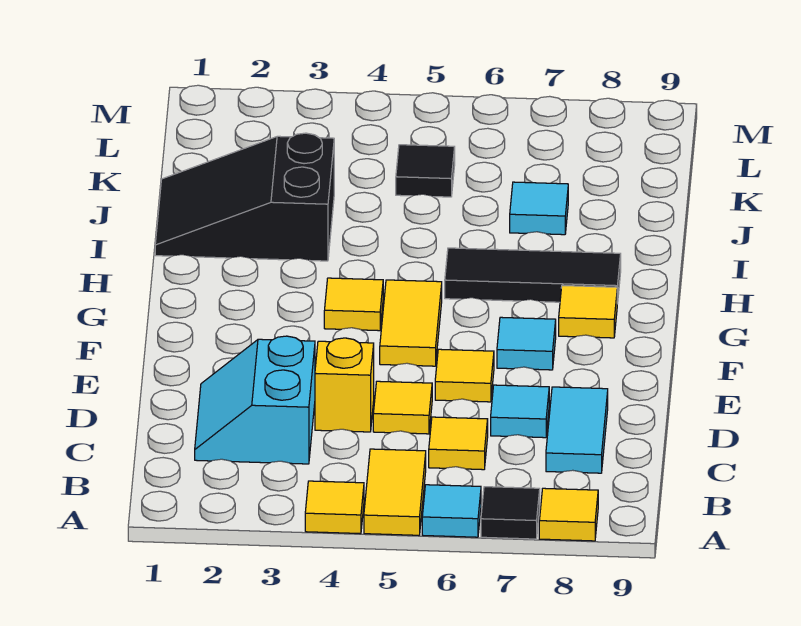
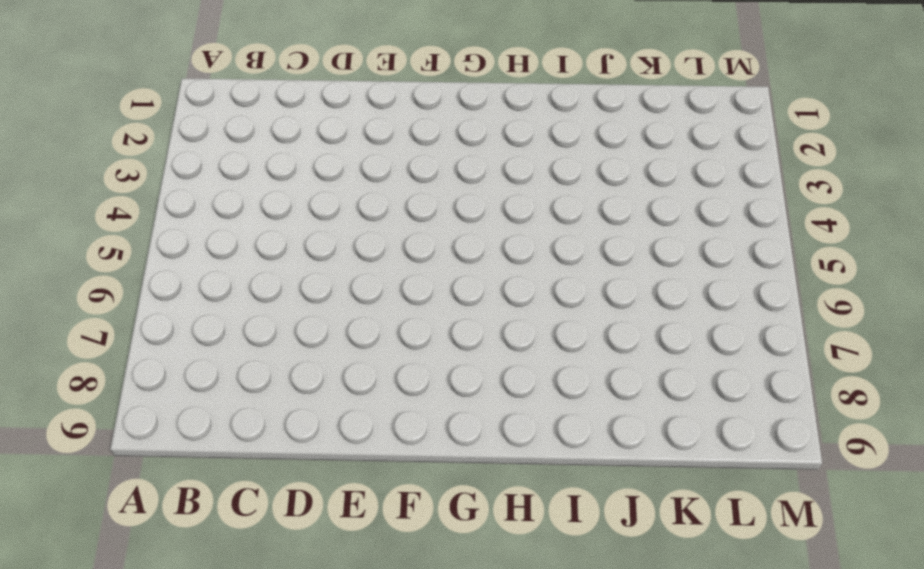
none -> yellow 1x1 tile [305,481,364,534]
none -> yellow 1x2 tile [364,449,426,535]
none -> cyan 1x1 tile [422,485,481,537]

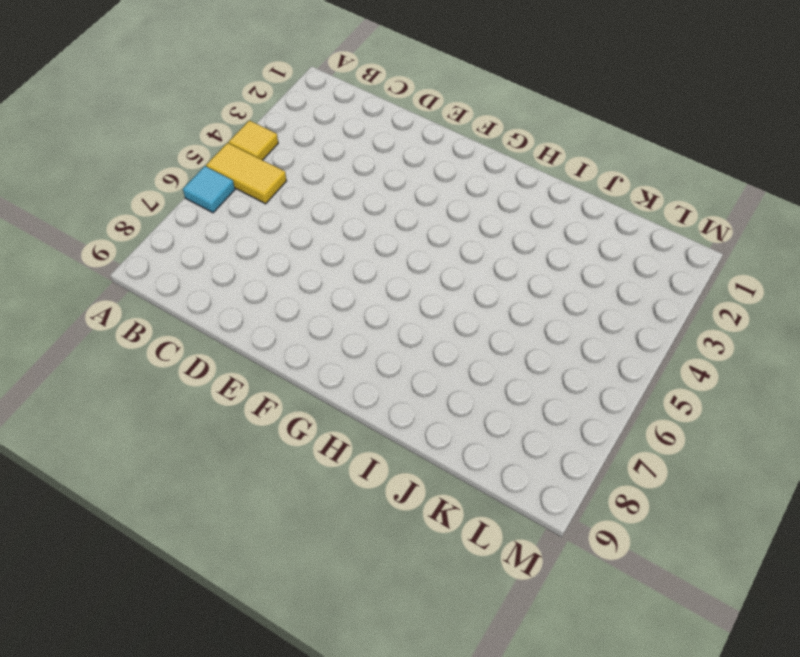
none -> black 1x1 tile [481,487,540,539]
none -> yellow 1x1 tile [539,488,598,541]
none -> cyan 2x2 slope [195,336,315,464]

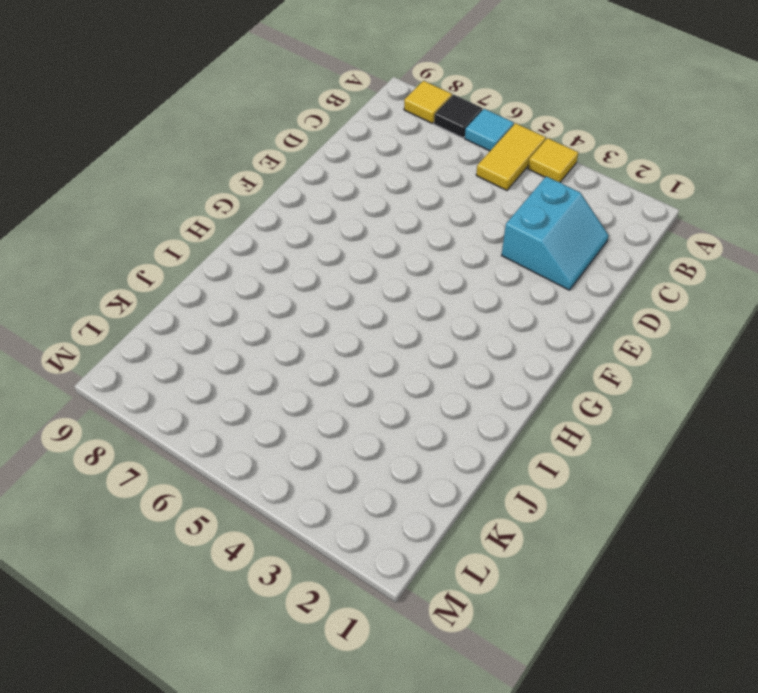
none -> yellow 1x1 tile [429,417,488,470]
none -> cyan 1x2 tile [546,387,608,473]
none -> yellow 1x1 brick [315,338,374,432]

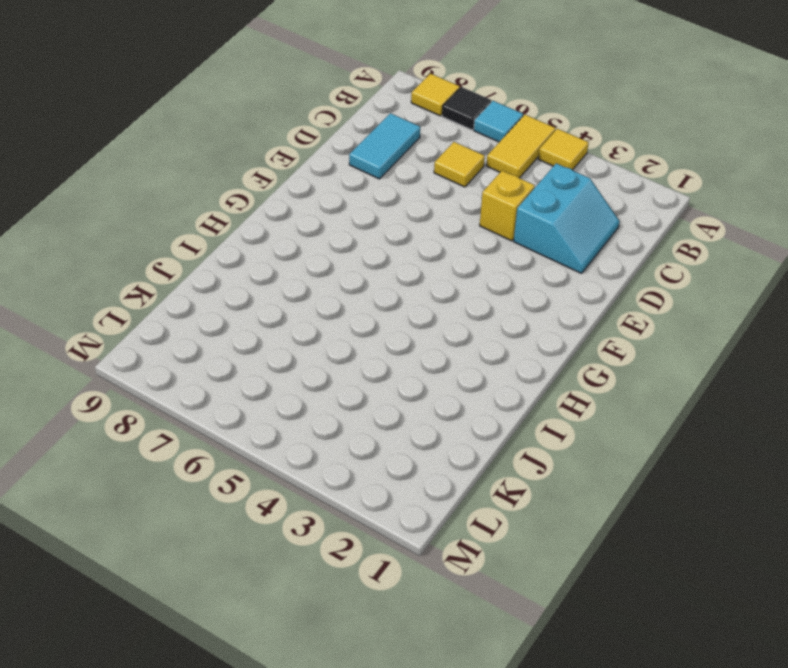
none -> yellow 1x1 tile [373,381,432,434]
none -> cyan 1x1 tile [491,385,549,438]
none -> yellow 1x1 tile [435,349,494,402]

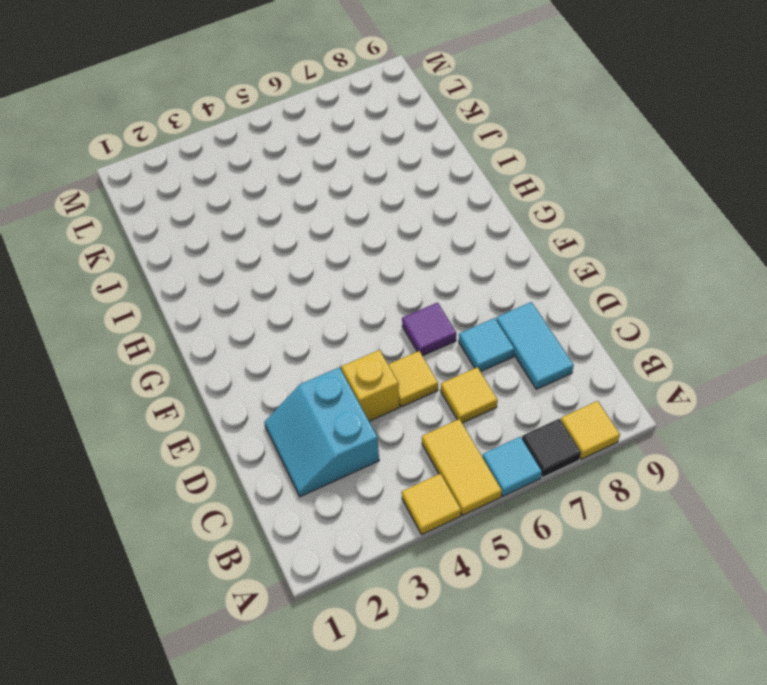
purple 1x1 tile [402,303,456,356] -> yellow 1x1 tile [435,349,494,402]
none -> yellow 1x2 tile [380,280,442,366]
none -> cyan 1x1 tile [497,317,556,370]
none -> yellow 1x1 tile [324,278,383,331]

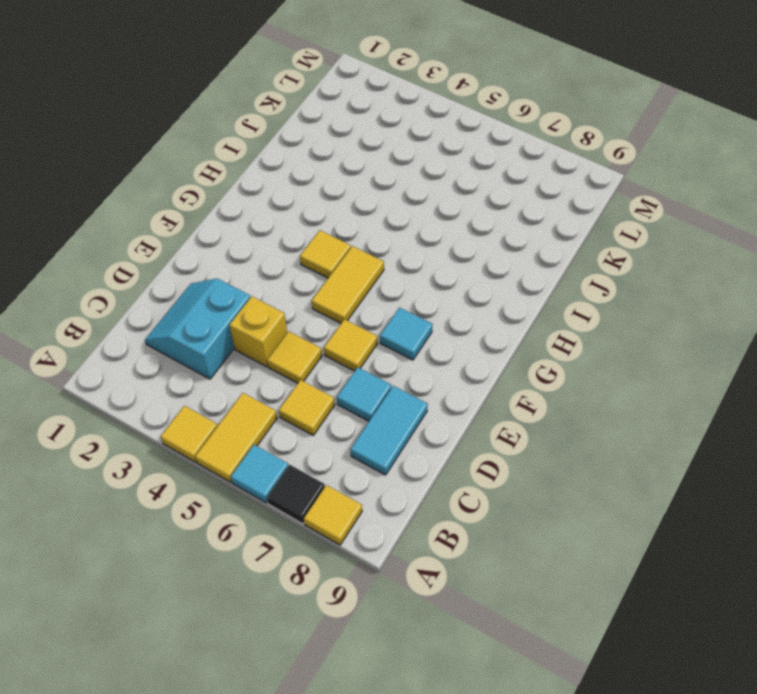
none -> yellow 1x1 tile [559,285,617,338]
none -> black 1x3 tile [445,248,621,304]
none -> black 2x3 slope [155,133,334,261]

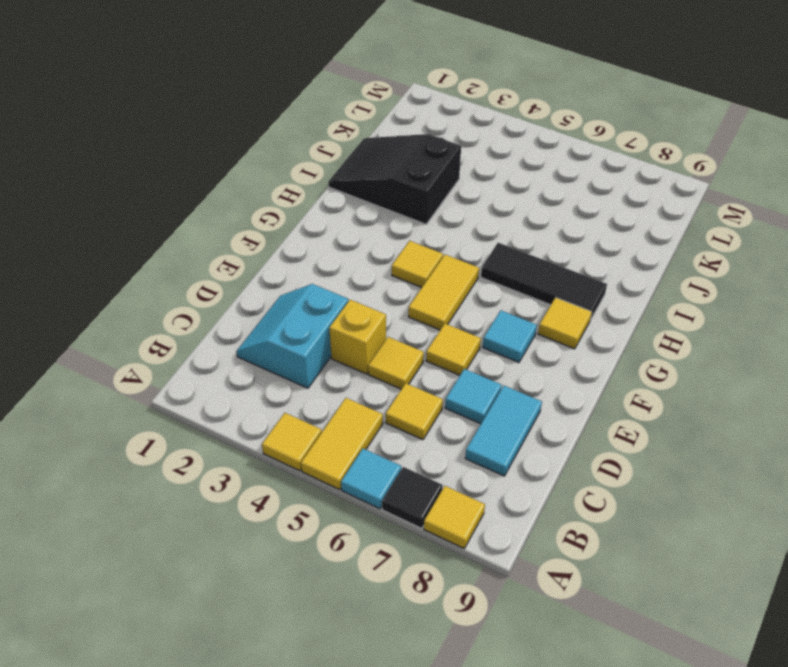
none -> cyan 1x1 tile [510,182,568,235]
none -> black 1x1 tile [396,145,455,197]

